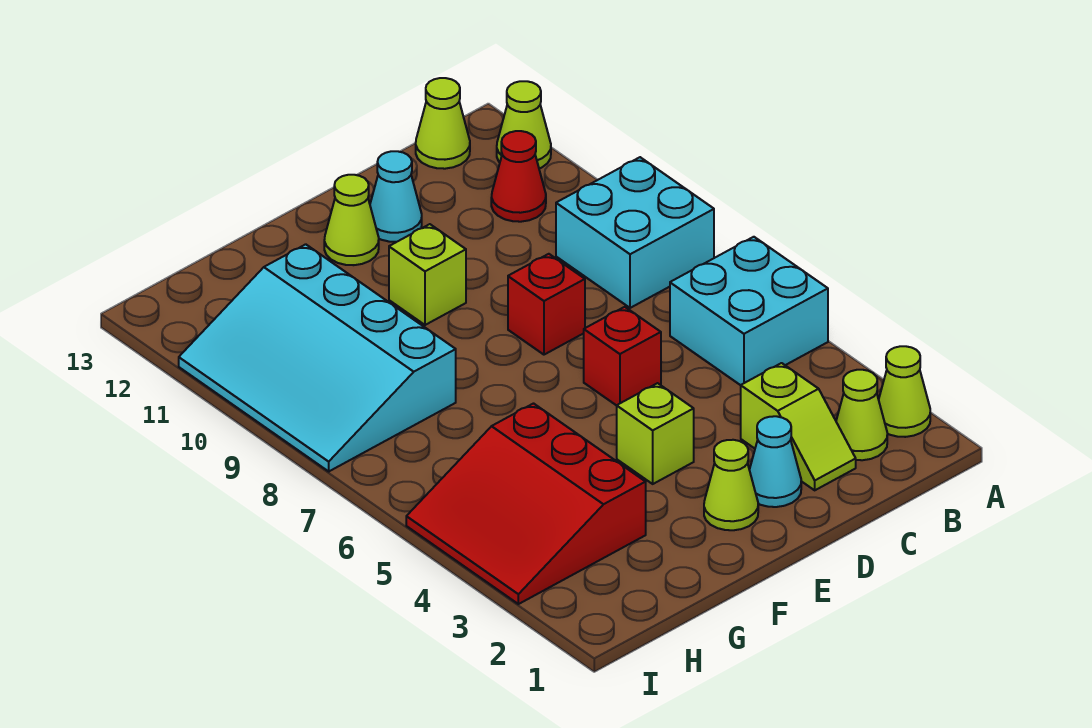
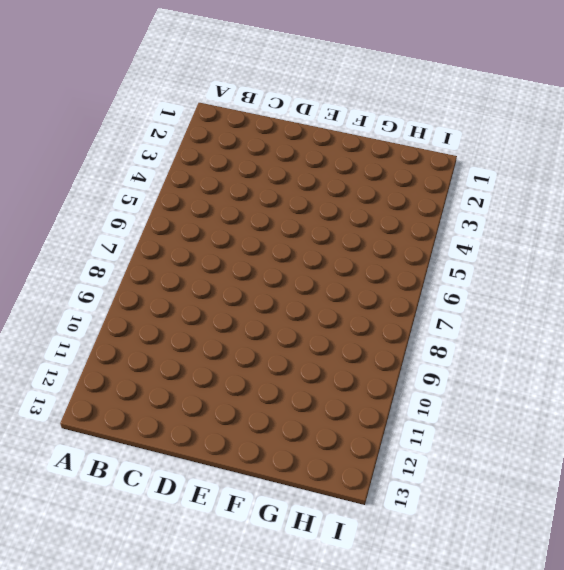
none -> lime 1x1 cone [879,346,930,437]
none -> cyan 2x2 brick [670,237,828,385]
none -> cyan 2x2 brick [556,157,714,308]

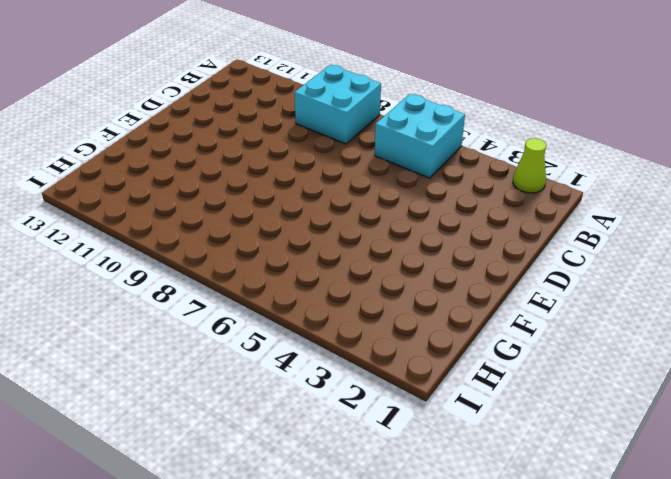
none -> lime 1x1 cone [497,81,551,169]
none -> lime 1x1 cone [836,370,887,460]
none -> red 1x1 cone [491,131,546,222]

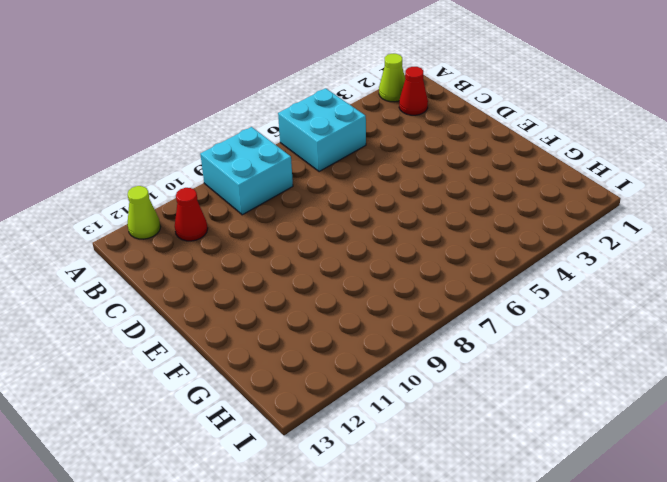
red 1x1 cone [399,67,428,115] -> lime 1x1 cone [836,370,887,460]
none -> lime 1x1 cone [416,78,470,169]
none -> lime 1x2 slope [741,363,856,490]
none -> cyan 1x1 cone [750,416,801,507]

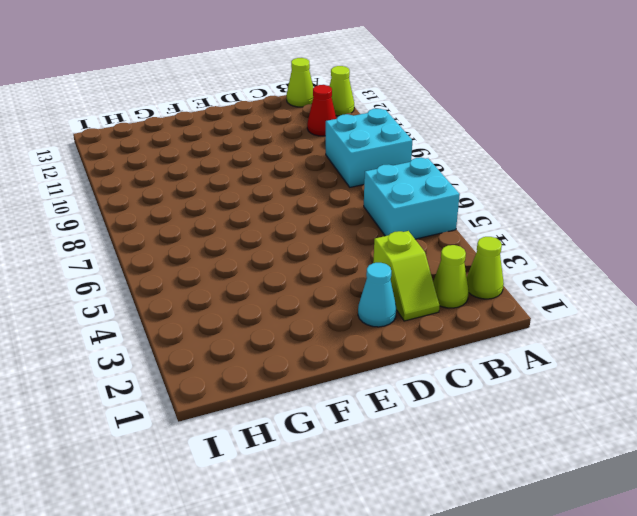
none -> red 1x1 brick [584,307,661,406]
none -> red 1x1 brick [508,254,585,355]
none -> cyan 1x1 cone [370,151,422,242]

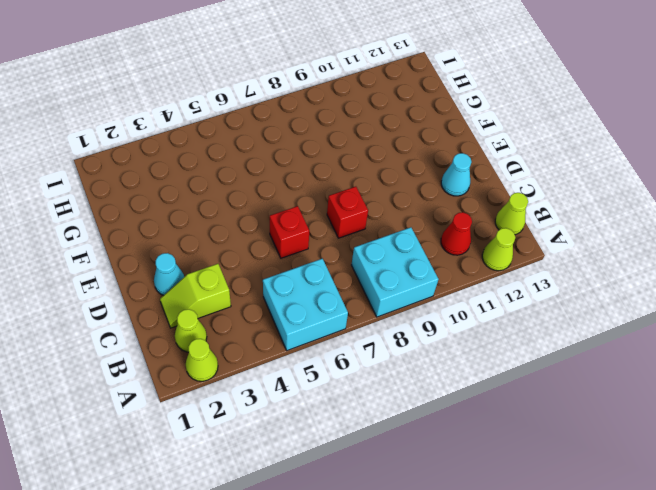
none -> lime 1x1 cone [704,440,758,530]
none -> lime 1x1 brick [617,383,694,484]
none -> lime 1x1 brick [389,224,466,325]

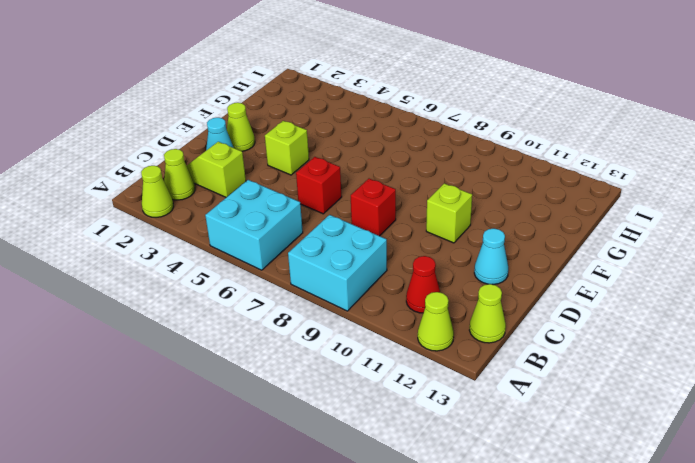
none -> lime 1x1 cone [324,175,379,265]
none -> red 3x3 slope [406,404,646,604]
none -> cyan 3x4 slope [179,244,456,471]

